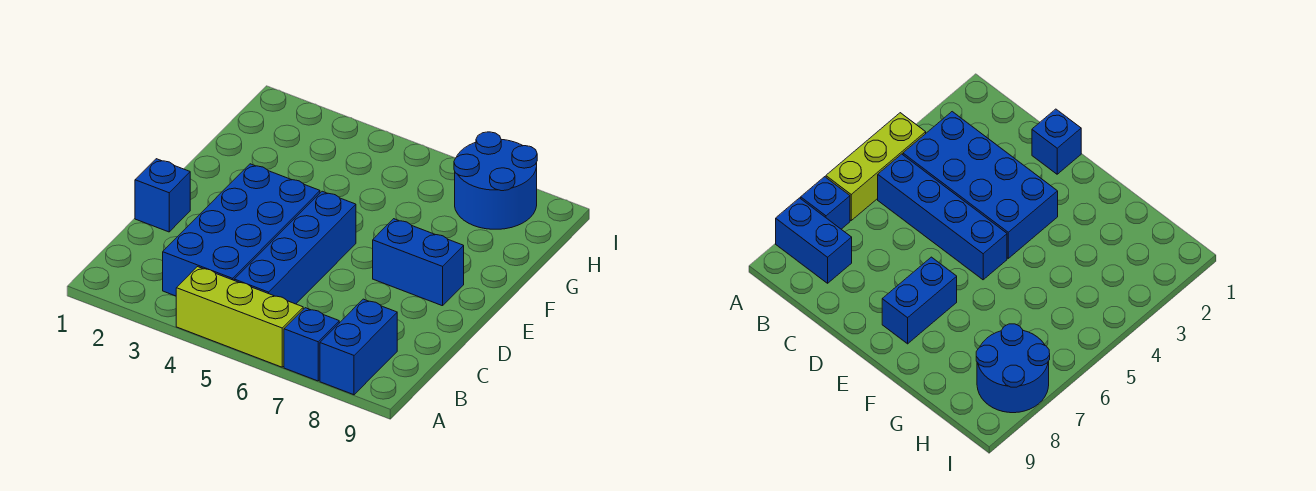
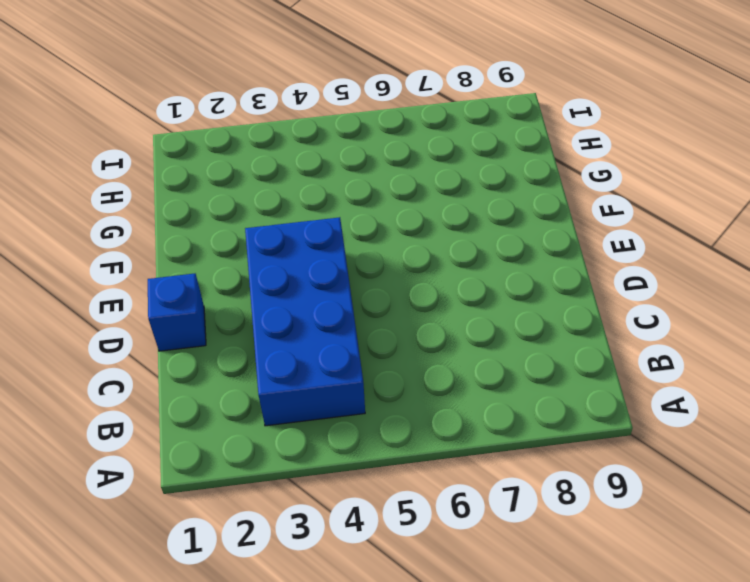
none -> lime 1x3 brick [176,267,303,367]
none -> blue 1x1 brick [284,308,339,381]

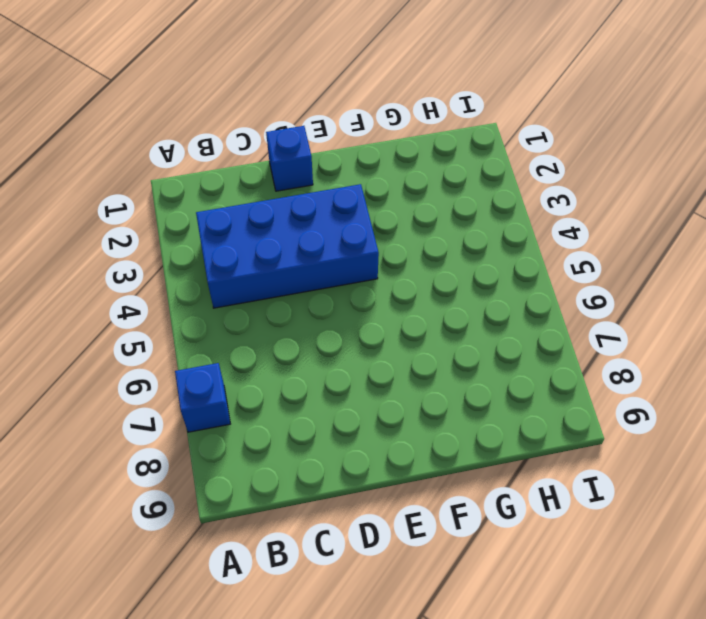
none -> lime 1x3 brick [176,267,303,367]
none -> blue 1x2 brick [320,299,397,395]

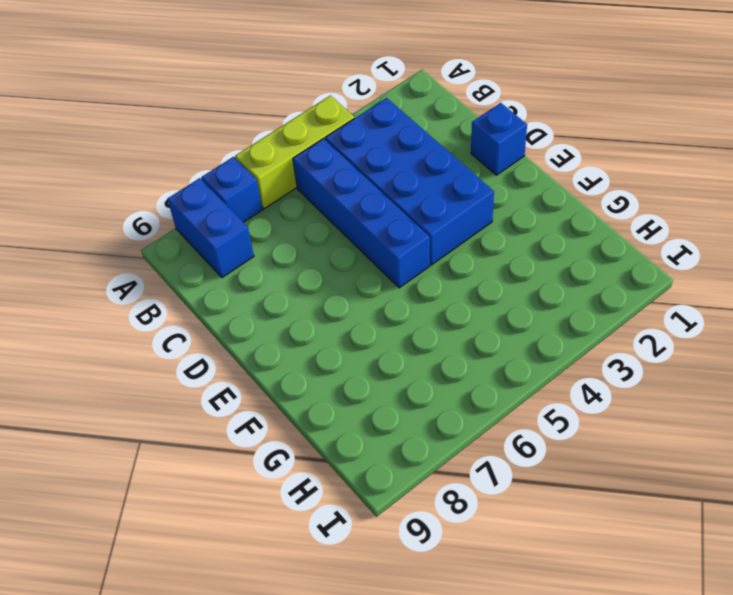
none -> blue 1x2 brick [373,219,464,306]
none -> blue 2x2 round brick [454,132,537,229]

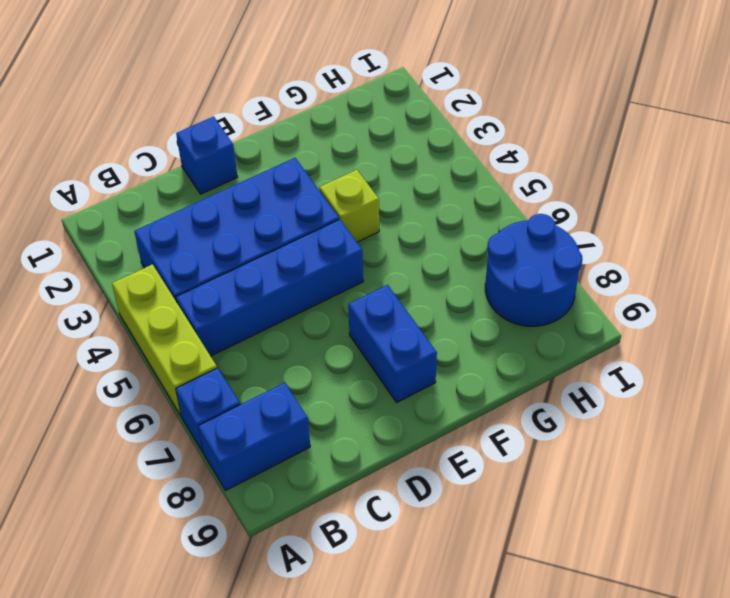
lime 1x1 brick [319,170,379,242] -> none

